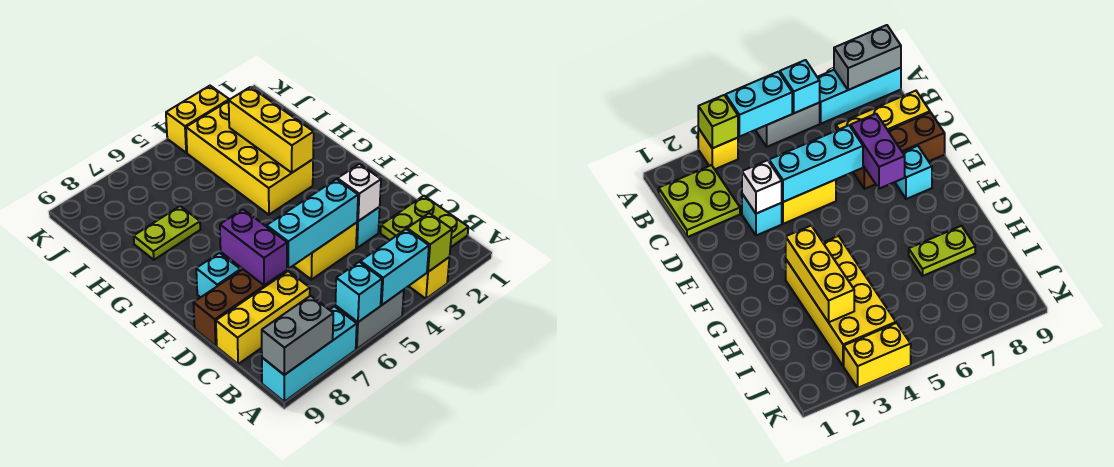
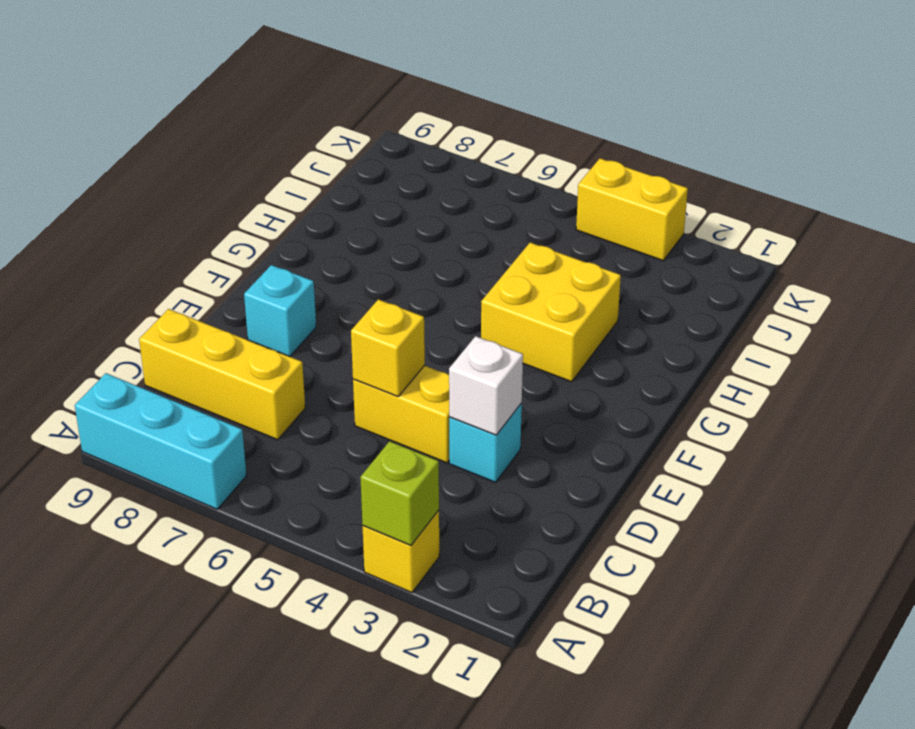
yellow 1x1 brick [351,299,425,396] -> cyan 1x3 brick [267,179,358,269]
yellow 2x2 brick [481,243,621,382] -> yellow 2x4 brick [186,101,313,215]
none -> grey 1x2 brick [335,290,404,349]
none -> lime 2x2 plate [381,196,468,248]
none -> brown 1x3 brick [194,269,287,346]

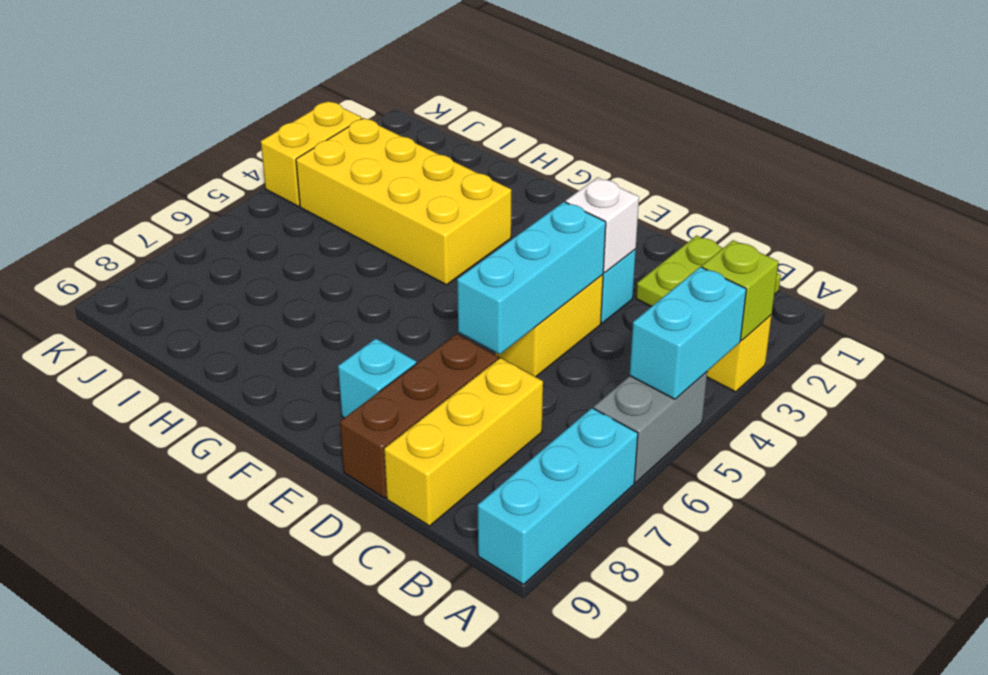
none -> lime 1x2 plate [134,206,200,260]
none -> cyan 1x1 brick [335,262,382,322]
none -> grey 1x2 brick [262,296,333,375]

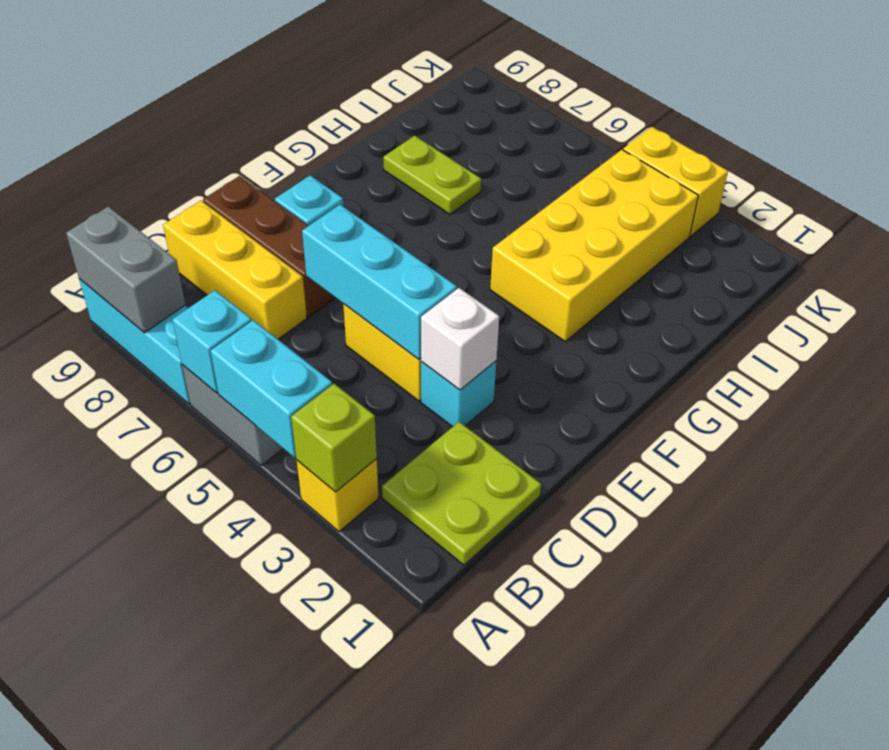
none -> purple 1x2 brick [220,209,287,285]
none -> yellow 1x3 brick [229,87,314,173]

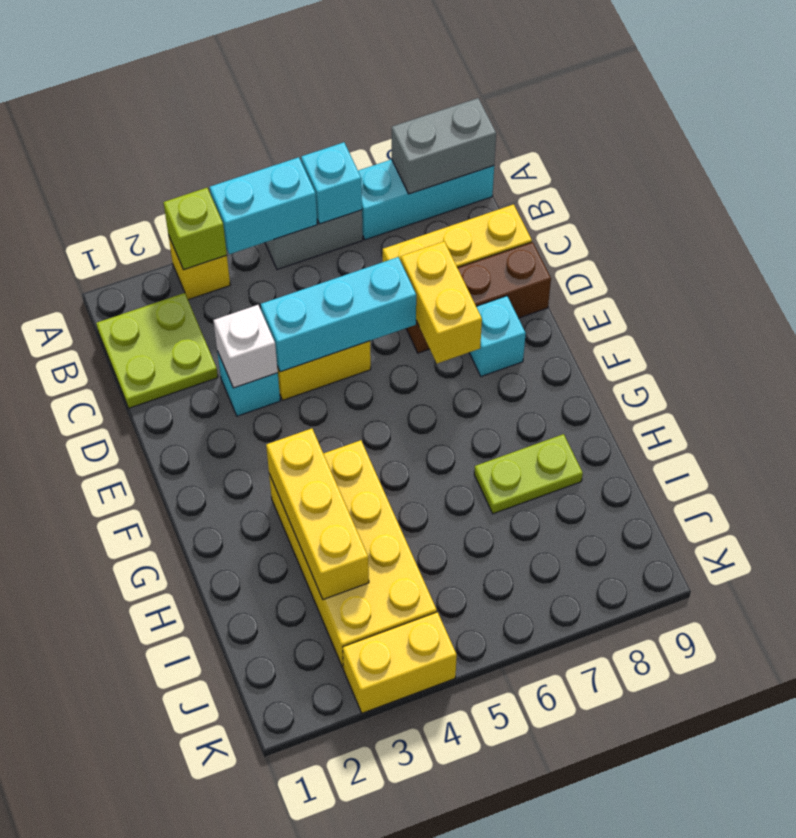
yellow 1x2 brick [401,241,482,363] -> purple 1x2 brick [220,209,287,285]

